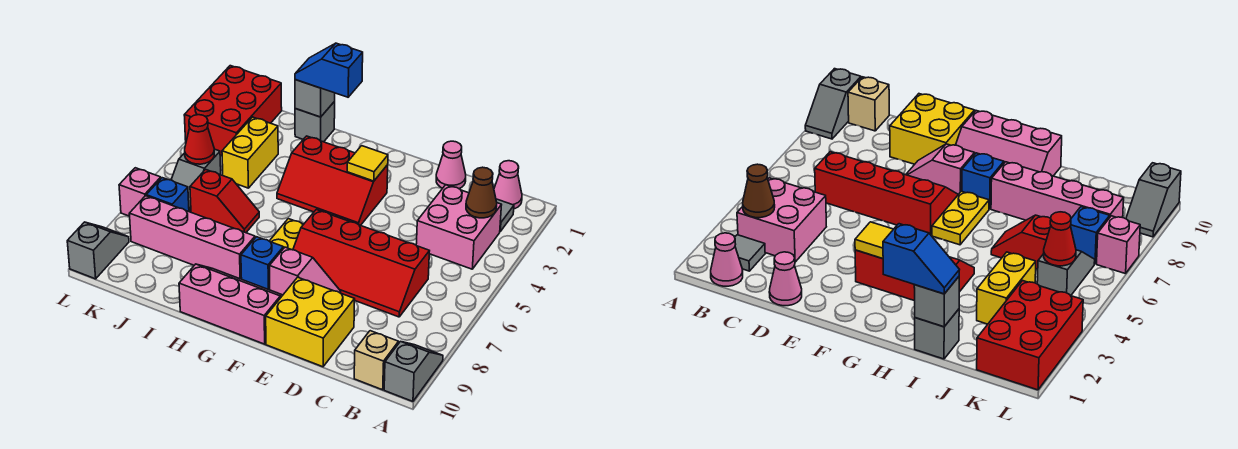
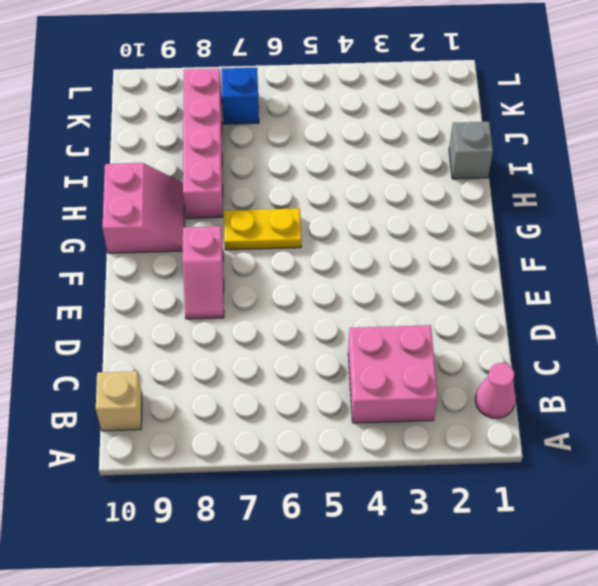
pink 2x2 slope [102,163,184,253] -> pink 2x3 slope [179,264,283,344]
none -> grey 1x2 slope [384,341,443,401]
none -> grey 1x1 tile [496,199,514,231]
none -> red 2x4 slope [293,210,429,317]

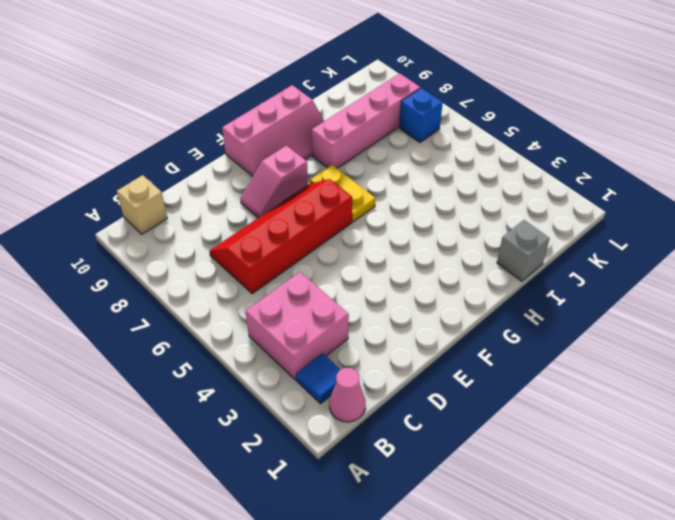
blue 1x1 tile [296,353,341,404] -> grey 1x1 tile [496,199,514,231]
none -> grey 1x2 slope [384,341,443,401]
none -> pink 1x1 cone [436,141,466,188]
none -> yellow 2x2 brick [266,277,355,367]

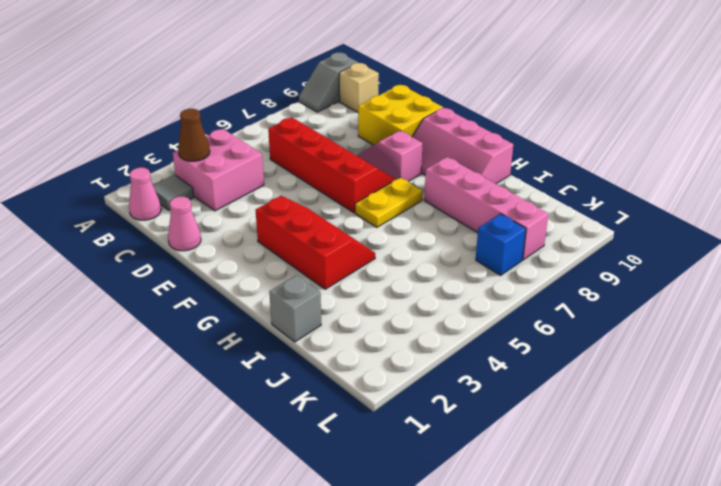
none -> blue 1x1 brick [241,237,283,290]
none -> red 1x2 slope [190,170,259,233]
none -> yellow 1x2 brick [222,117,278,188]

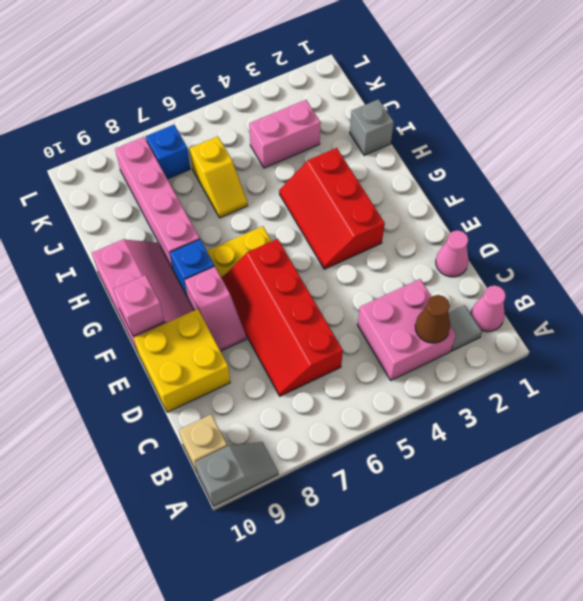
pink 1x1 brick [113,275,164,336] -> pink 1x1 brick moved to [119,168,161,216]
yellow 1x2 slope [190,136,248,218] -> red 1x2 slope [190,170,259,233]
pink 1x2 brick [249,100,321,168] -> yellow 1x2 brick [222,117,278,188]
none -> red 2x3 brick [184,66,282,155]
none -> grey 1x2 slope [171,149,221,212]
none -> grey 1x2 slope [67,222,129,279]

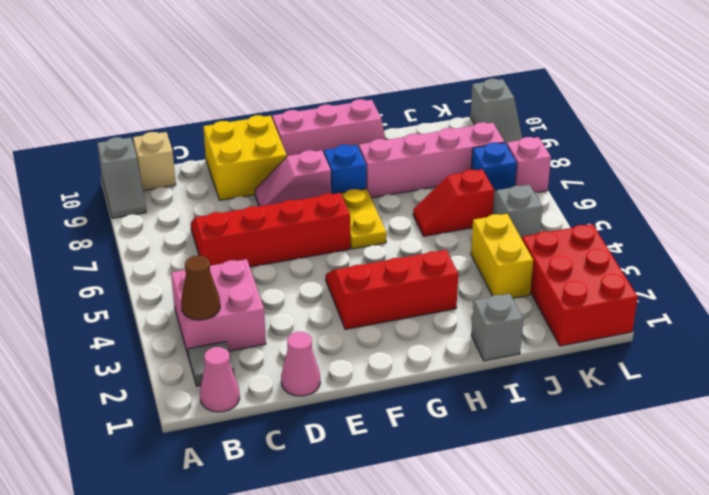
none -> yellow 1x1 tile [347,146,388,181]
none -> grey 1x1 brick [295,80,335,117]
none -> red 1x1 cone [185,115,214,164]

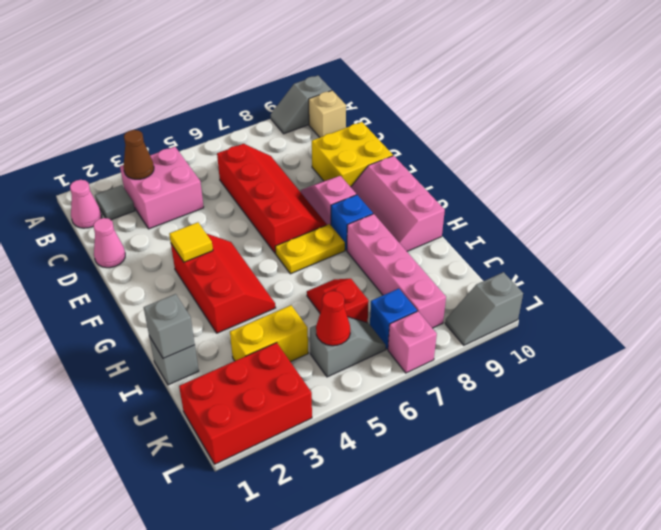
none -> blue 1x2 slope [295,43,363,97]

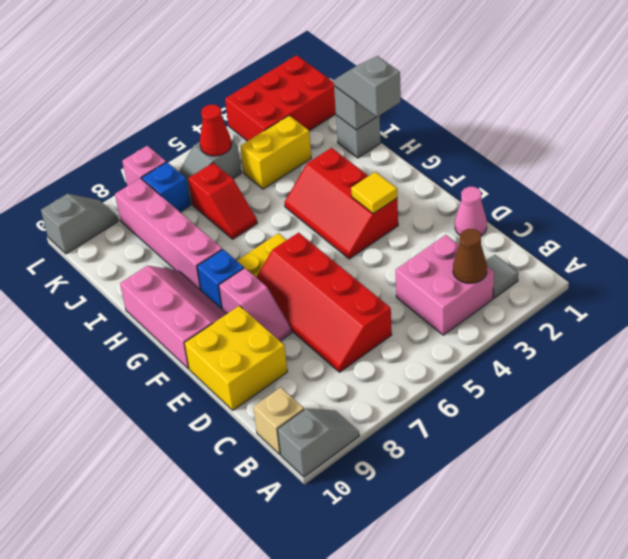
grey 1x2 slope [334,56,401,117] -> blue 1x2 slope [295,43,363,97]
none -> pink 1x1 cone [494,161,522,209]

